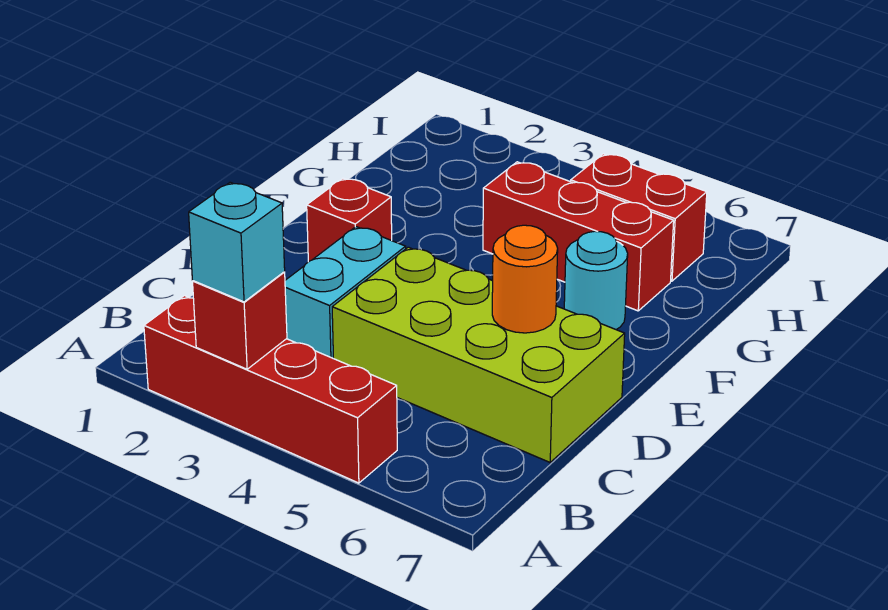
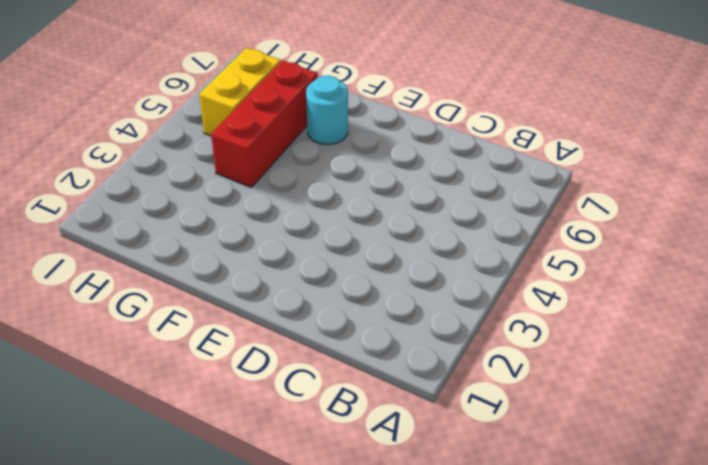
yellow 1x2 brick [199,48,281,136] -> red 1x2 brick [571,154,707,281]
none -> red 1x4 brick [144,296,397,483]
none -> cyan 1x2 brick [285,227,406,359]

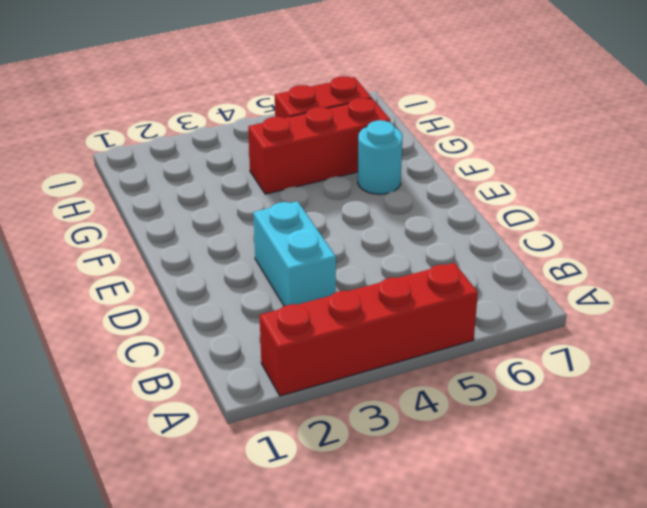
none -> lime 2x4 brick [332,247,625,462]
none -> red 1x1 brick [307,178,392,262]

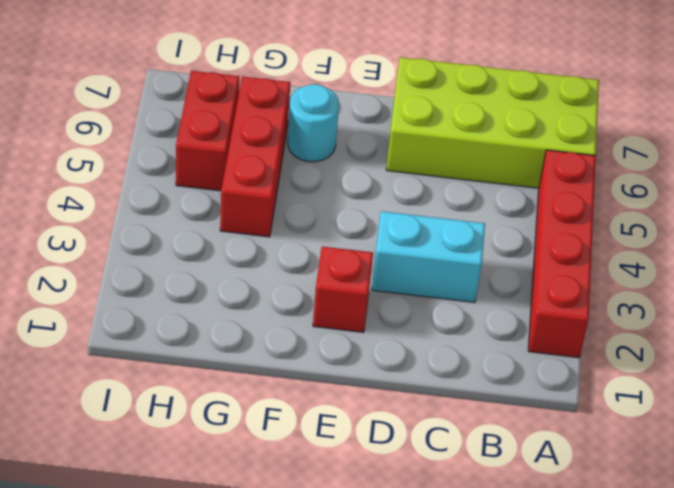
lime 2x4 brick [386,57,599,188] -> lime 2x4 brick turned to [332,247,625,462]
none -> red 1x1 brick [193,272,287,369]
none -> orange 1x1 round brick [492,225,558,333]

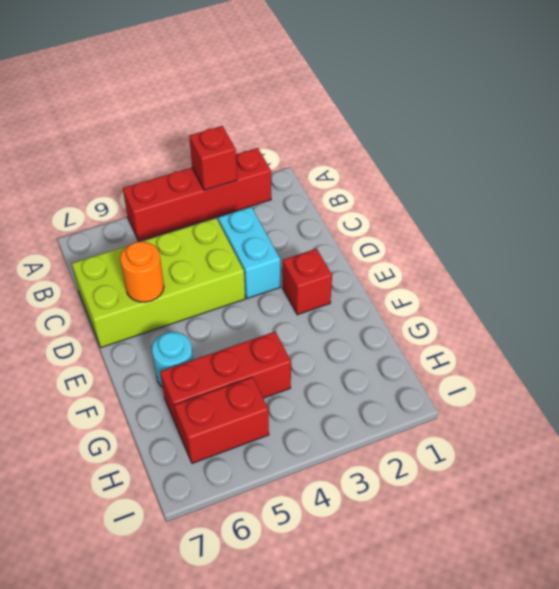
none -> cyan 1x1 brick [189,182,285,302]

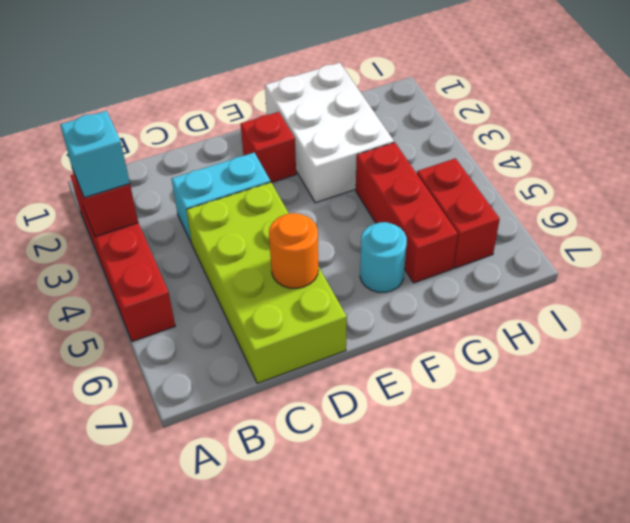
white 2x3 brick [265,63,394,203] -> none

